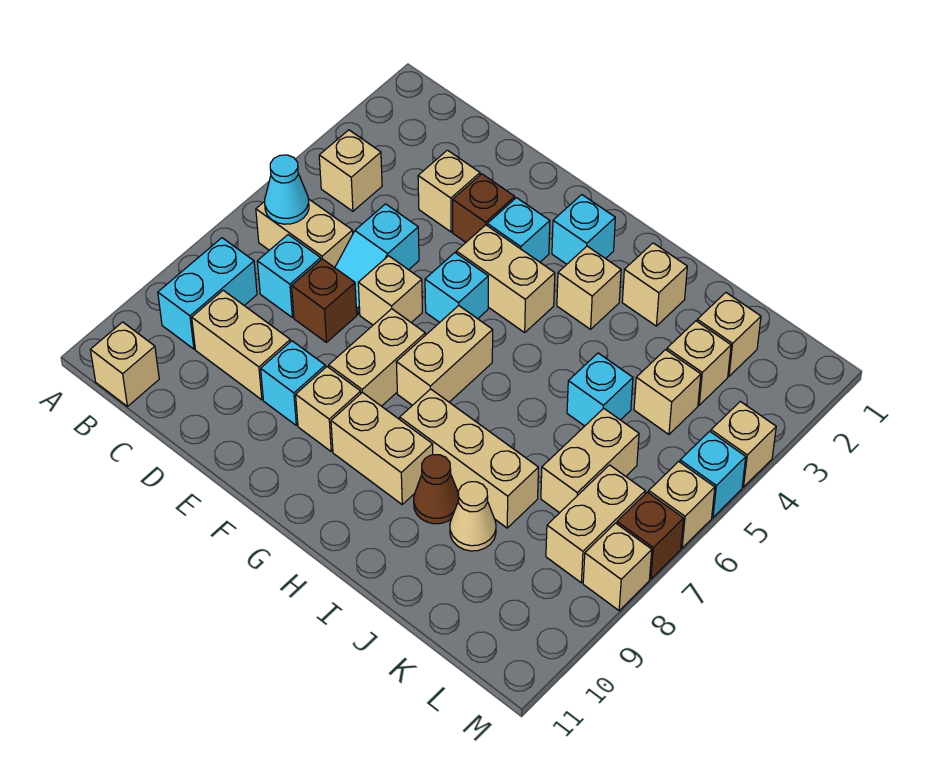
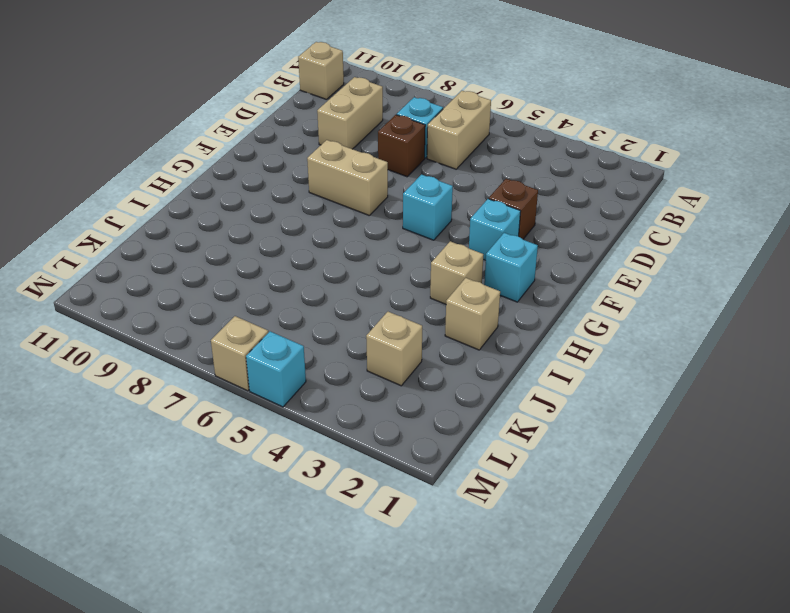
none -> tan 1x1 brick [319,130,382,211]
none -> cyan 1x2 brick [158,238,257,349]
none -> tan 1x1 brick [418,150,480,232]
none -> cyan 1x2 slope [335,204,419,314]

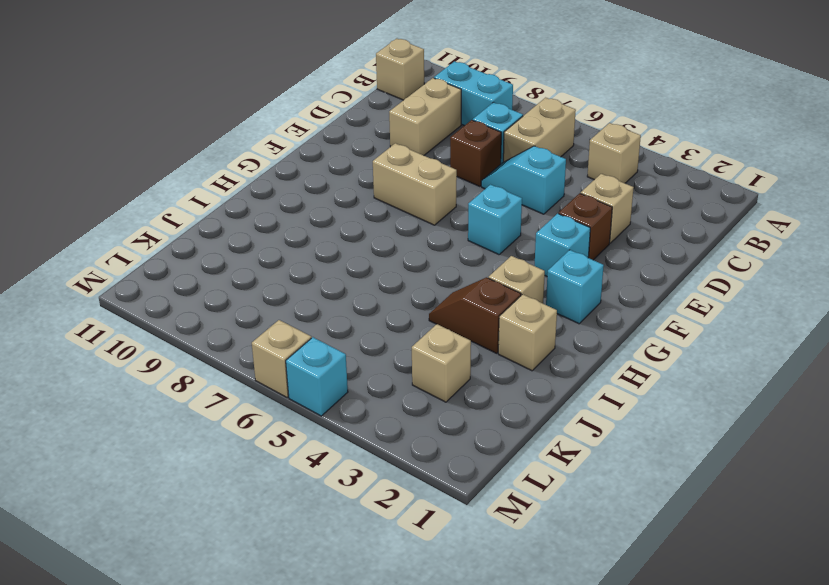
brown 1x2 slope [429,277,521,353] -> none
none -> tan 1x1 brick [358,256,422,325]
none -> cyan 1x1 brick [261,341,325,425]
none -> tan 1x2 brick [456,225,555,333]
none -> tan 1x1 brick [296,367,361,451]

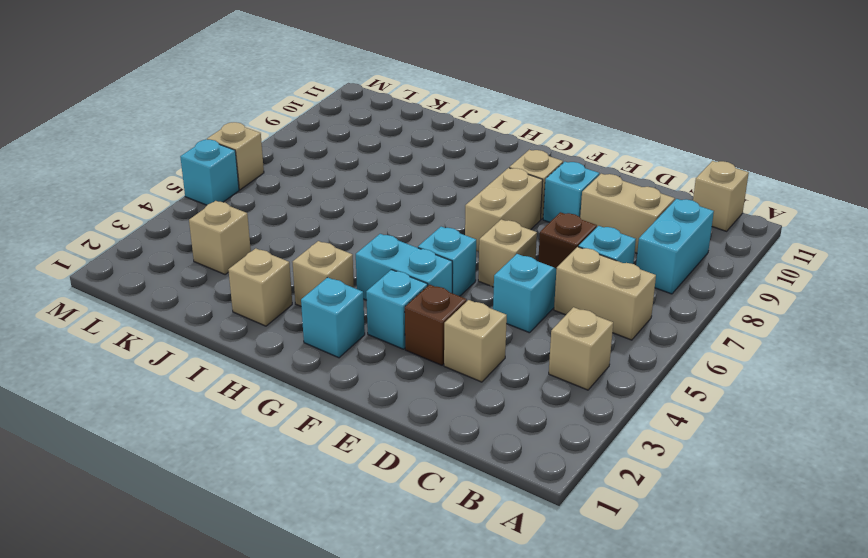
cyan 1x2 brick [356,234,452,300] -> tan 1x2 brick [456,225,555,333]
none -> tan 1x2 brick [396,306,493,405]
none -> tan 1x2 brick [331,392,433,504]
none -> tan 1x3 brick [400,389,538,528]
none -> brown 1x1 cone [414,455,459,524]

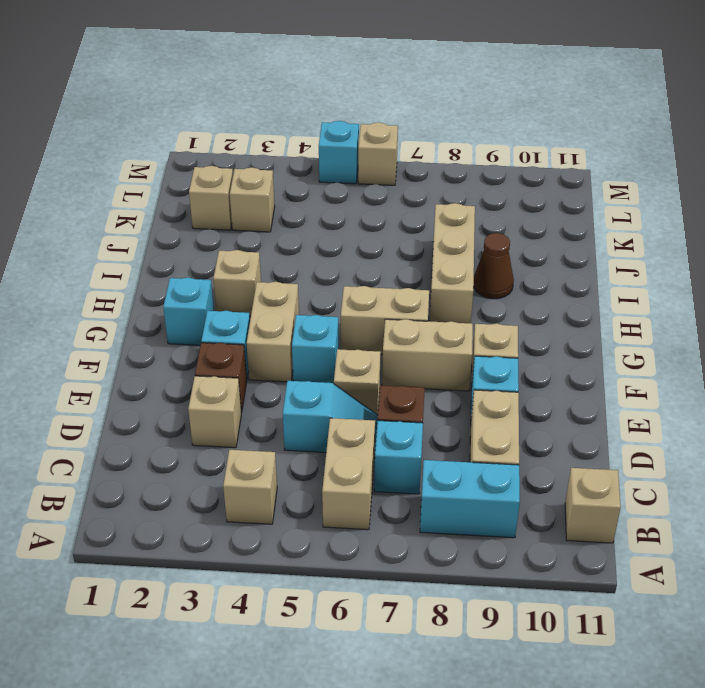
none -> tan 1x2 brick [331,392,433,504]
none -> tan 1x1 brick [622,243,687,326]
none -> cyan 1x1 brick [567,353,633,426]
none -> tan 1x1 cone [450,482,496,551]

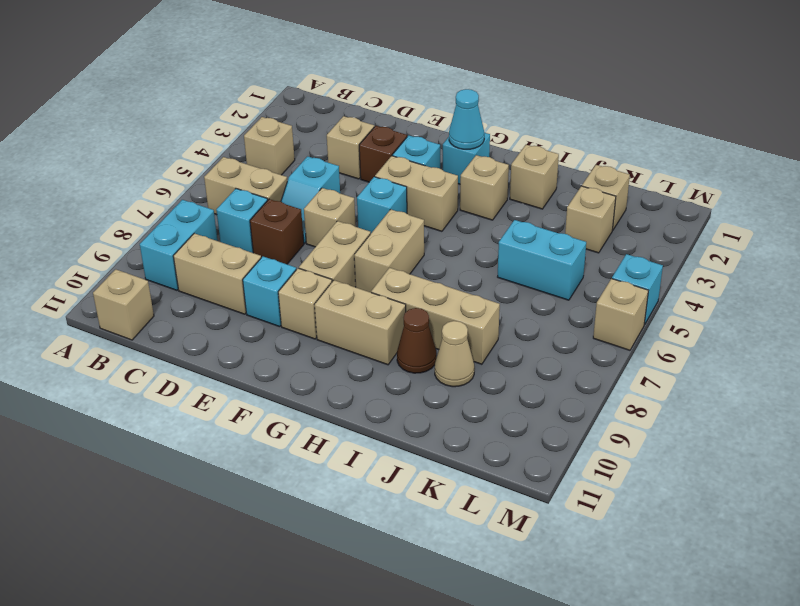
cyan 1x1 cone [449,89,484,149] -> cyan 1x1 cone moved to [265,155,309,224]
cyan 1x2 brick [498,220,586,300] -> cyan 1x1 brick [567,353,633,426]
none -> tan 1x1 brick [634,350,701,434]
none -> tan 1x2 brick [541,408,639,513]
none -> tan 1x2 brick [546,465,645,583]
none -> tan 1x1 brick [711,401,776,487]

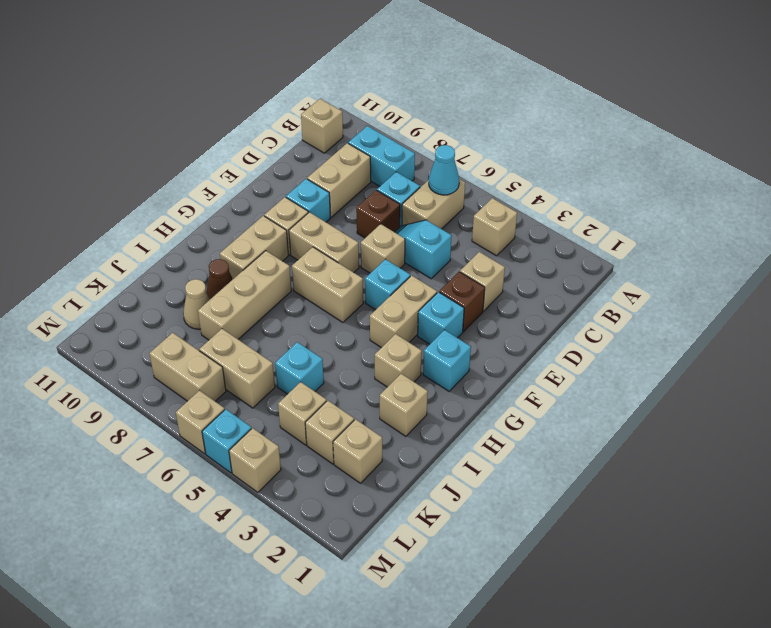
none -> brown 1x1 brick [617,492,684,579]
none -> tan 1x1 brick [583,523,652,611]

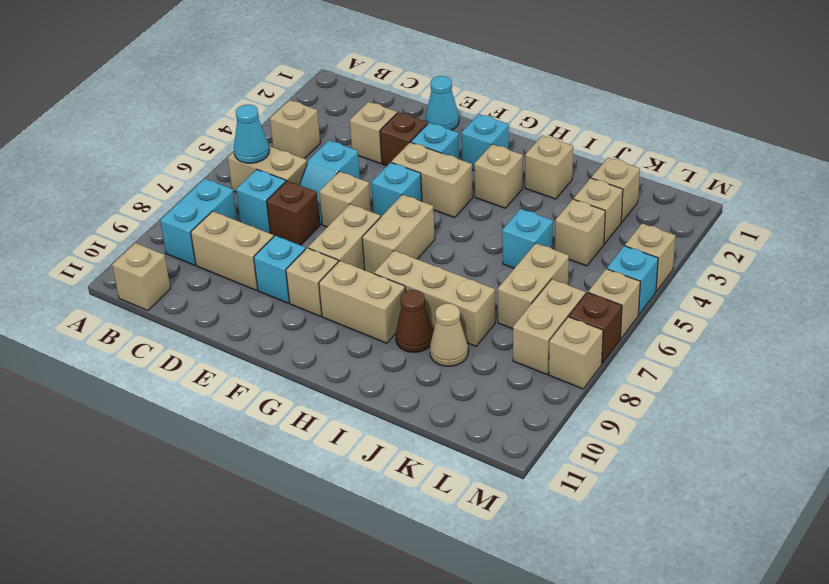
cyan 1x1 cone [426,76,459,130] -> none

